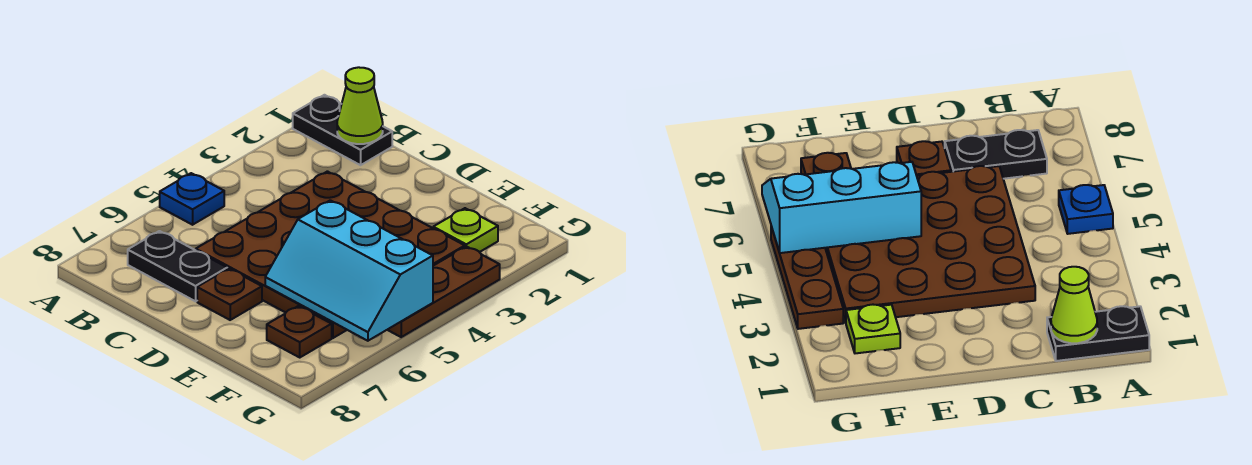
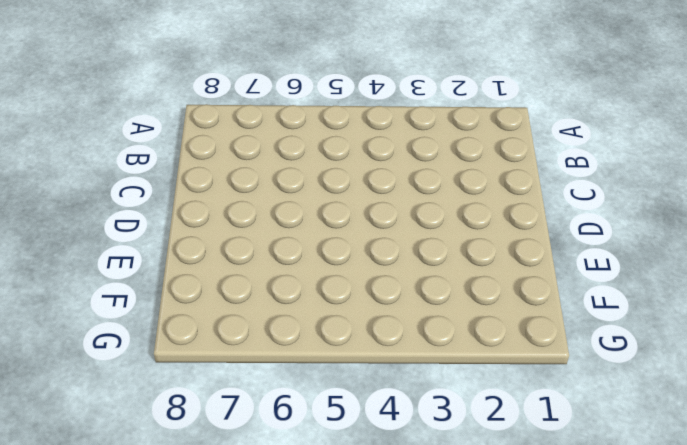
none -> black 1x2 plate [293,95,392,165]
none -> blue 1x1 plate [160,173,224,225]

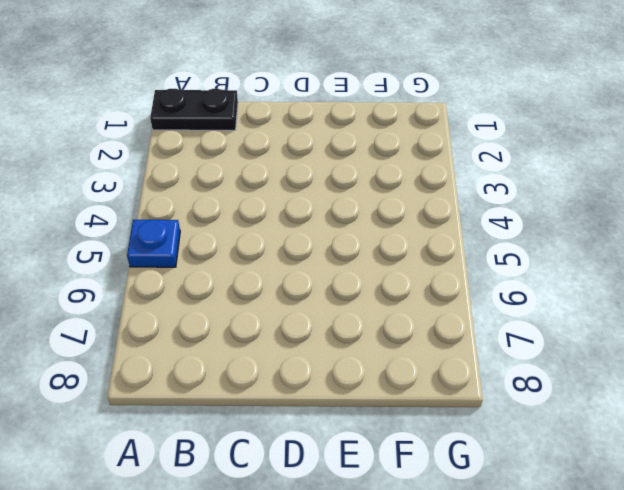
none -> black 1x2 plate [128,231,227,301]
none -> brown 4x4 plate [196,171,465,338]

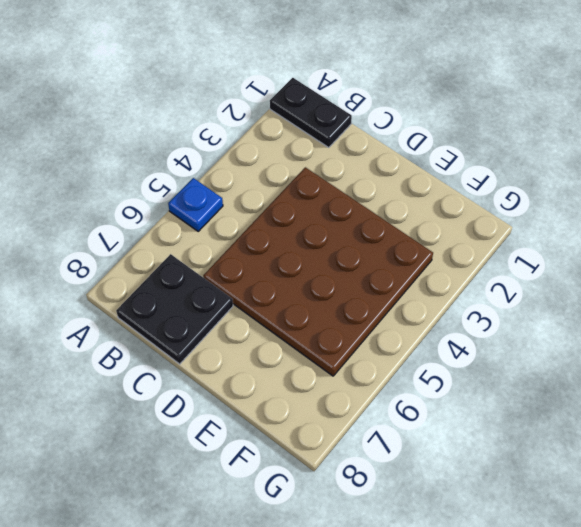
black 2x2 plate [116,254,233,364] -> black 1x2 plate [128,231,227,301]
none -> brown 1x1 plate [197,269,262,320]
none -> lime 1x1 plate [433,208,498,252]

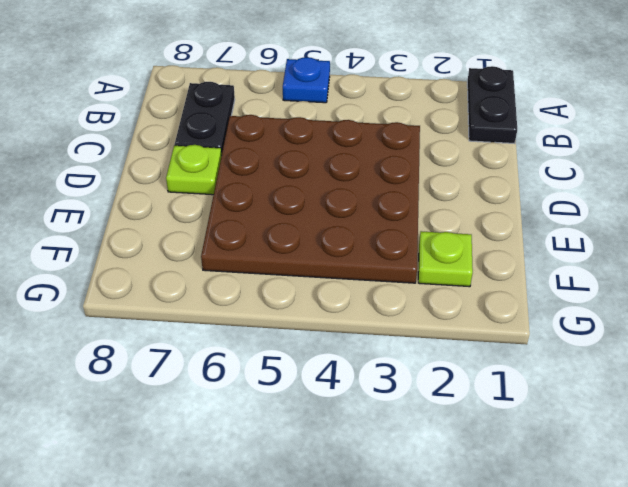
lime 1x1 plate [166,145,222,195] -> brown 1x1 plate [197,269,262,320]
none -> brown 1x1 plate [267,306,332,357]
none -> brown 1x3 plate [388,246,500,337]

